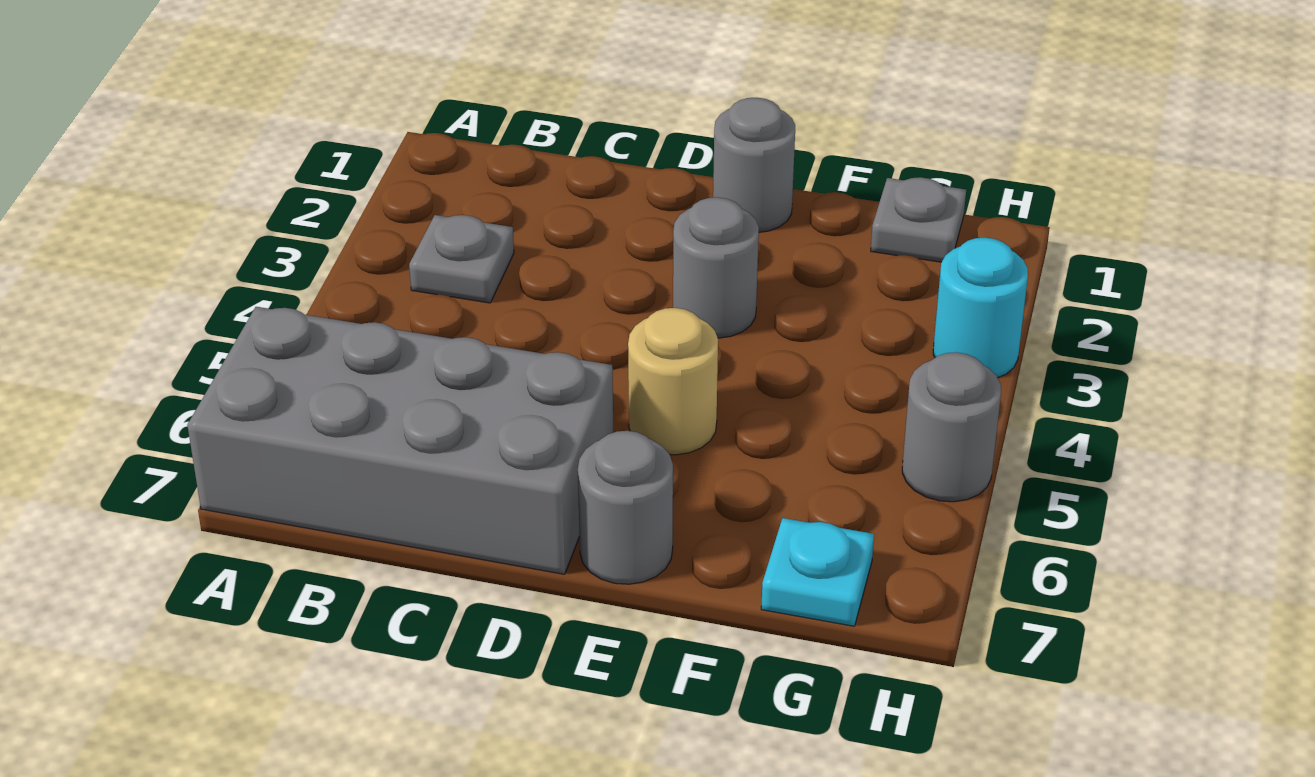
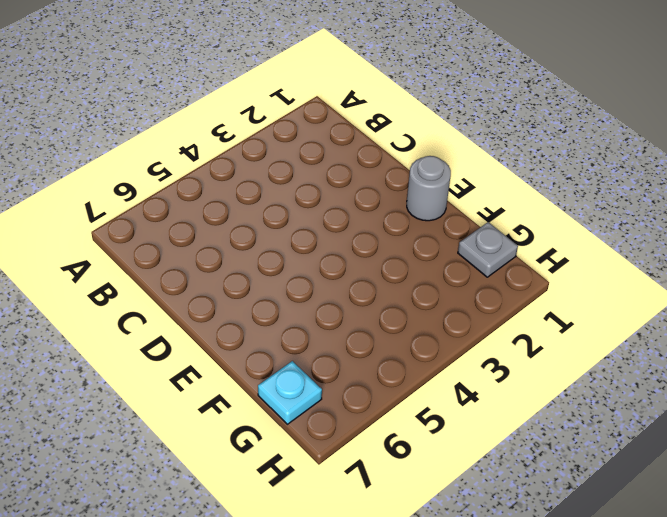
none -> grey 2x4 brick [187,307,613,574]
none -> grey 1x1 plate [409,215,514,303]

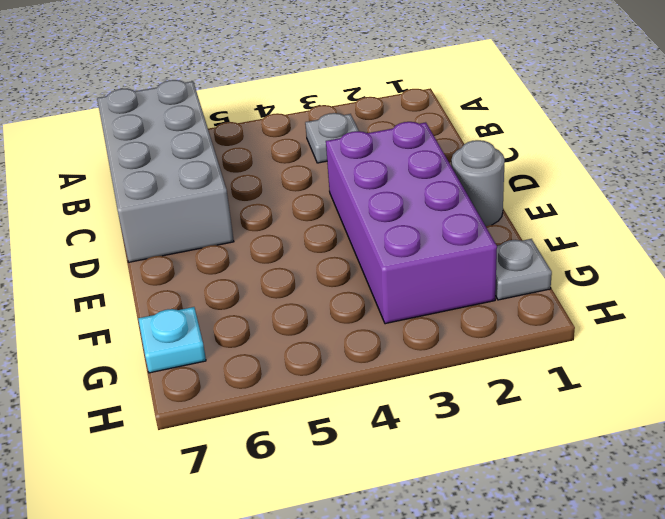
purple 2x4 brick [326,122,497,324] -> grey 1x1 round brick [673,197,759,338]
none -> tan 1x1 round brick [628,308,718,455]
none -> grey 1x1 round brick [578,431,673,584]

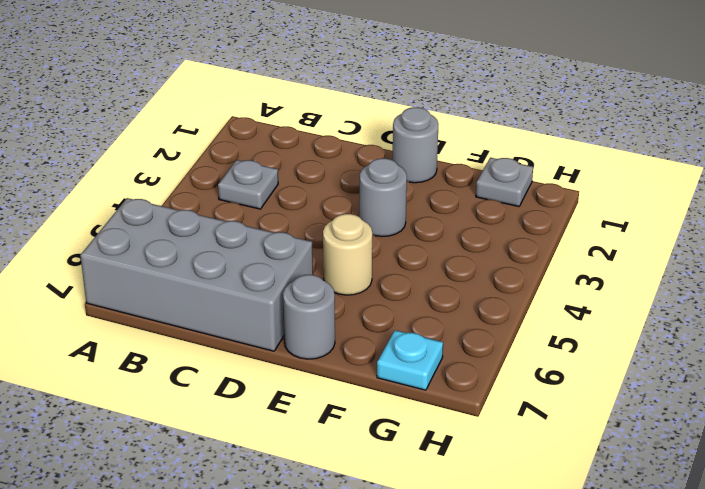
none -> cyan 1x1 round brick [933,237,1028,378]
none -> grey 1x1 round brick [902,352,1001,502]

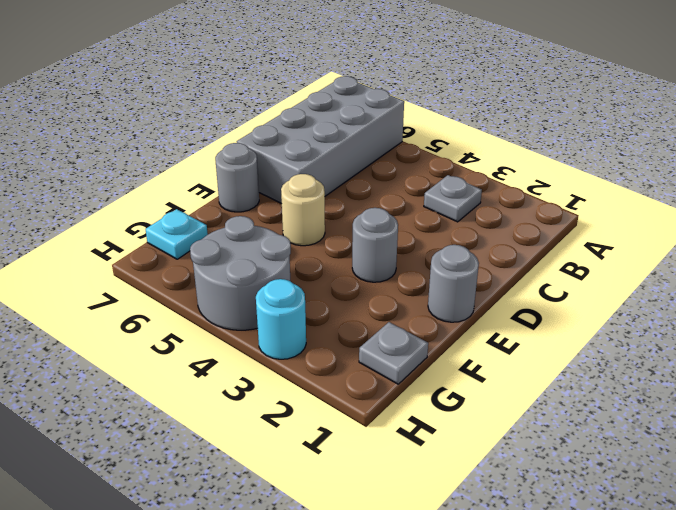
grey 2x2 round brick [190,216,291,330] -> grey 1x1 round brick [902,352,1001,502]

